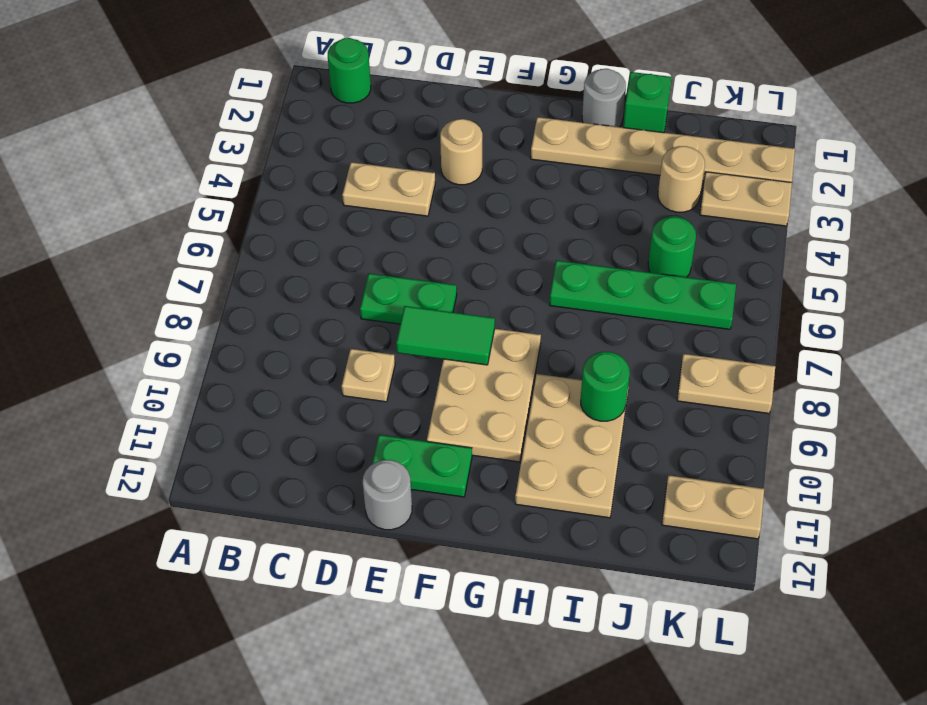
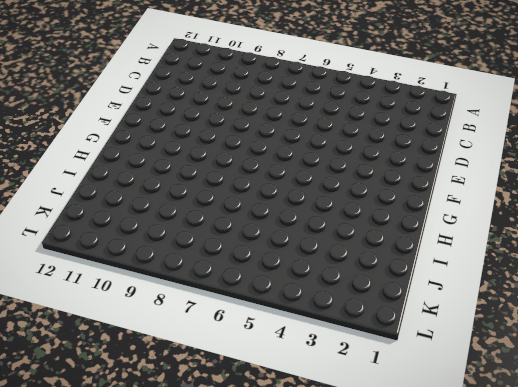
none -> green 1x1 round brick [328,38,371,103]
none -> tan 1x2 plate [342,162,435,216]
none -> green 1x2 plate [360,274,457,324]

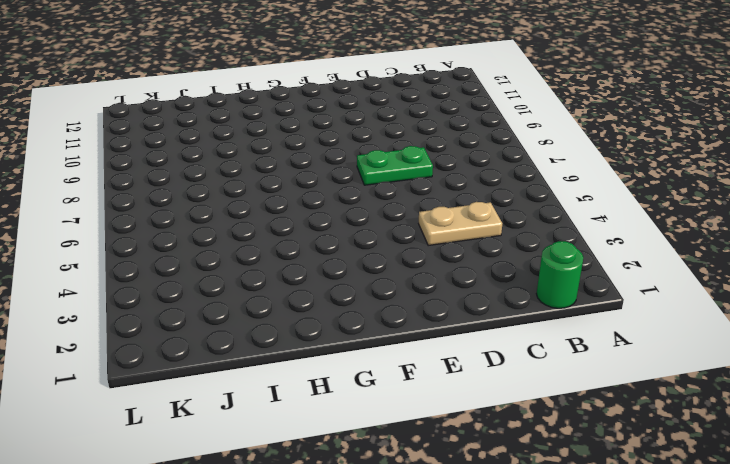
none -> tan 1x1 plate [342,349,395,402]
none -> tan 1x1 round brick [440,119,482,185]
none -> green 1x2 plate [372,435,472,497]

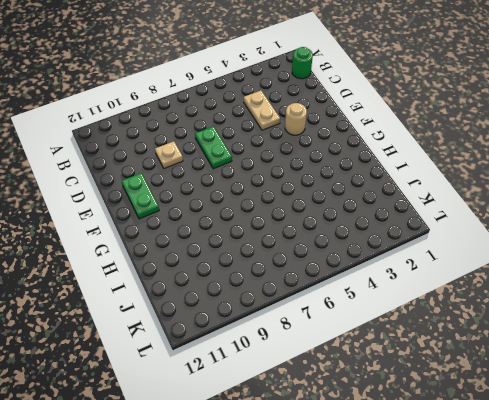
none -> grey 1x1 round brick [363,460,412,530]
none -> tan 2x3 plate [427,329,541,462]
none -> tan 1x6 plate [531,117,795,182]

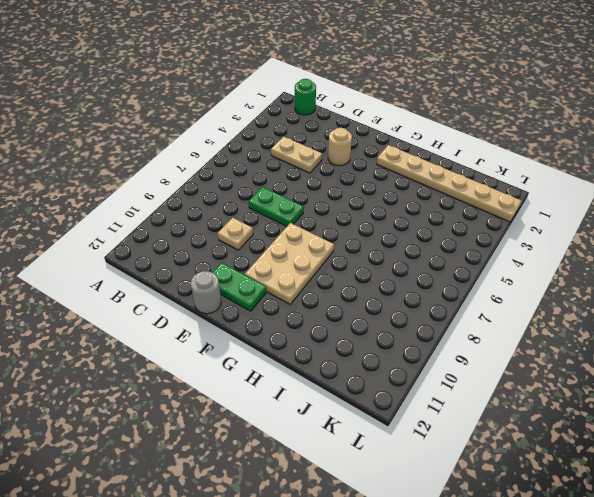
none -> grey 1x1 round brick [582,69,626,127]
none -> green 1x4 plate [550,260,736,329]
none -> tan 2x3 plate [515,374,628,518]

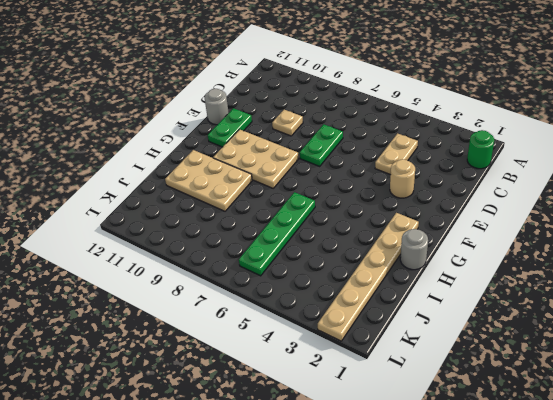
none -> green 1x1 brick [623,72,672,132]
none -> tan 1x1 round brick [658,146,705,212]
none -> green 1x1 round brick [648,217,696,277]

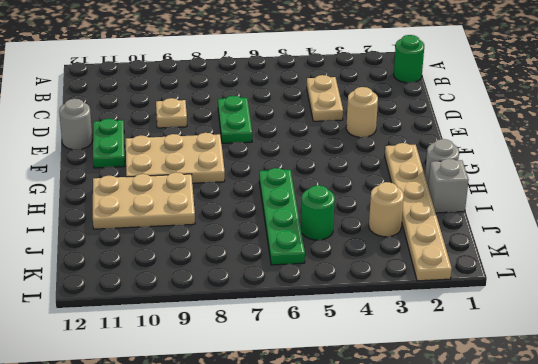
grey 1x1 brick [428,159,469,213] -> green 1x1 brick [623,72,672,132]
none -> tan 1x2 plate [700,172,792,226]
none -> tan 1x2 plate [677,354,775,413]
none -> tan 1x2 plate [662,475,764,539]

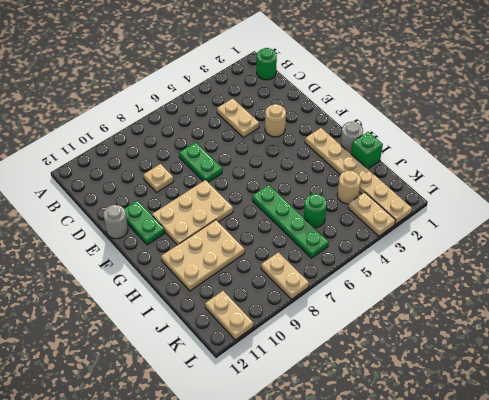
none -> green 1x2 tile [396,306,495,365]
none -> green 1x1 round brick [581,352,630,421]

